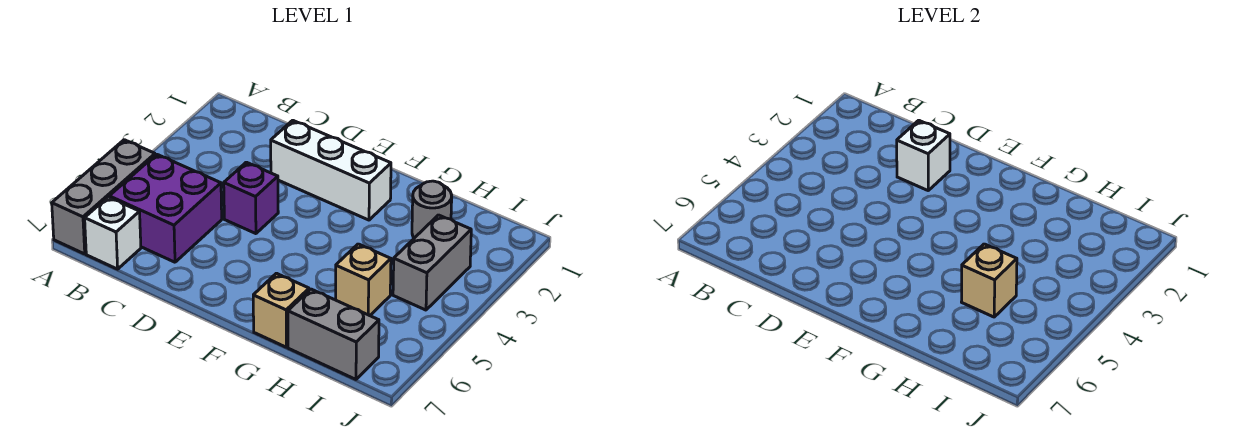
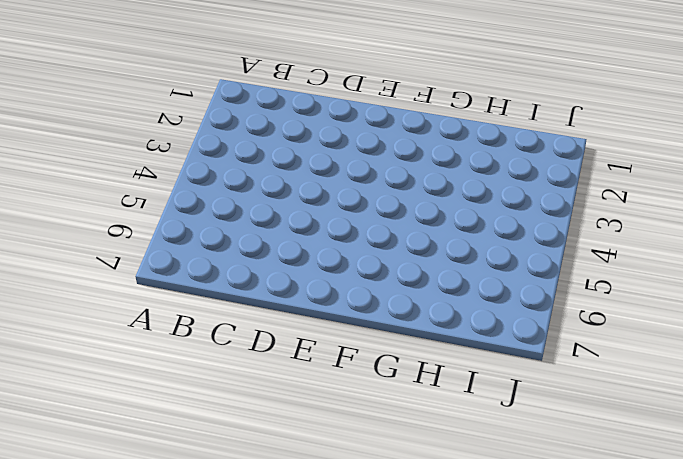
none -> grey 1x3 brick [52,140,155,254]
none -> purple 2x2 brick [109,154,222,262]
none -> white 1x1 brick [85,197,141,269]

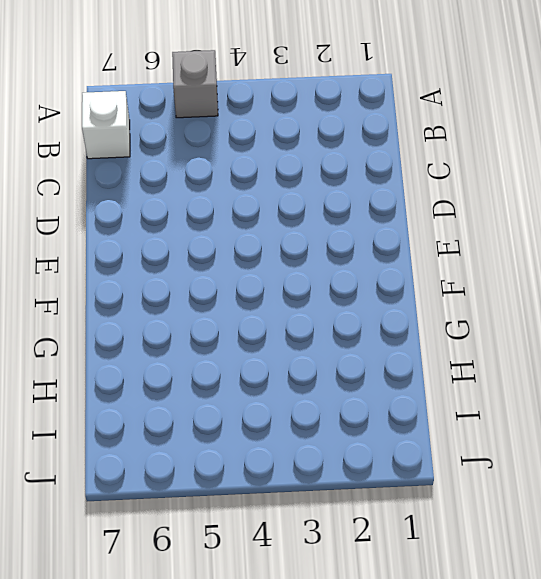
grey 1x1 brick [172,50,218,118] -> grey 1x3 brick [52,140,155,254]
none -> purple 2x2 brick [109,154,222,262]
none -> white 1x3 brick [271,120,391,220]
none -> purple 1x1 brick [224,162,278,234]

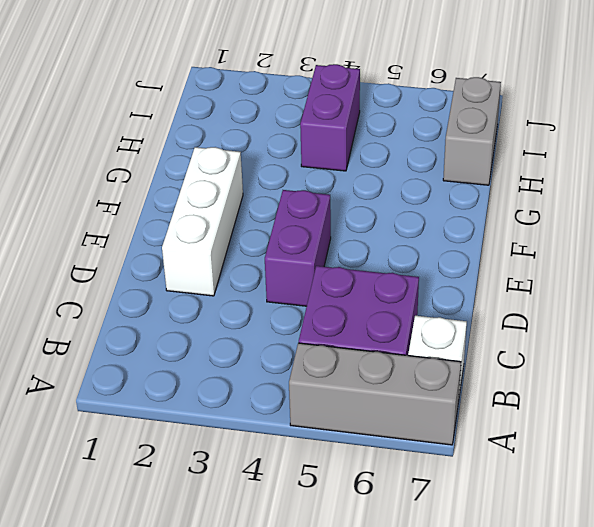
purple 1x2 brick [265,190,331,306] -> purple 1x1 brick [224,162,278,234]
purple 1x2 brick [300,64,360,171] -> grey 1x2 brick [393,215,471,310]
none -> tan 1x1 brick [253,273,309,347]
none -> grey 1x1 round brick [412,181,452,238]
none -> tan 1x1 brick [336,244,391,316]

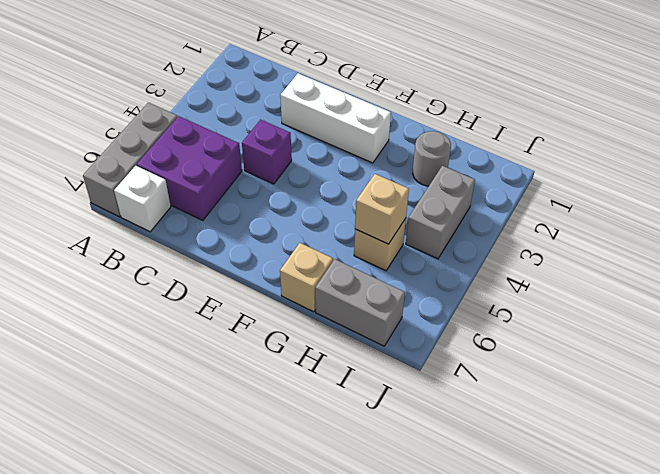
none -> white 1x1 brick [897,120,950,190]

